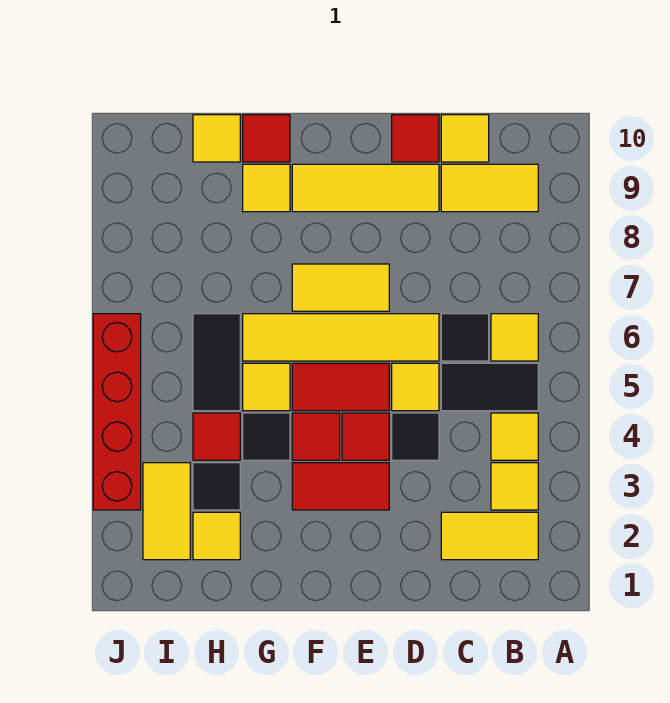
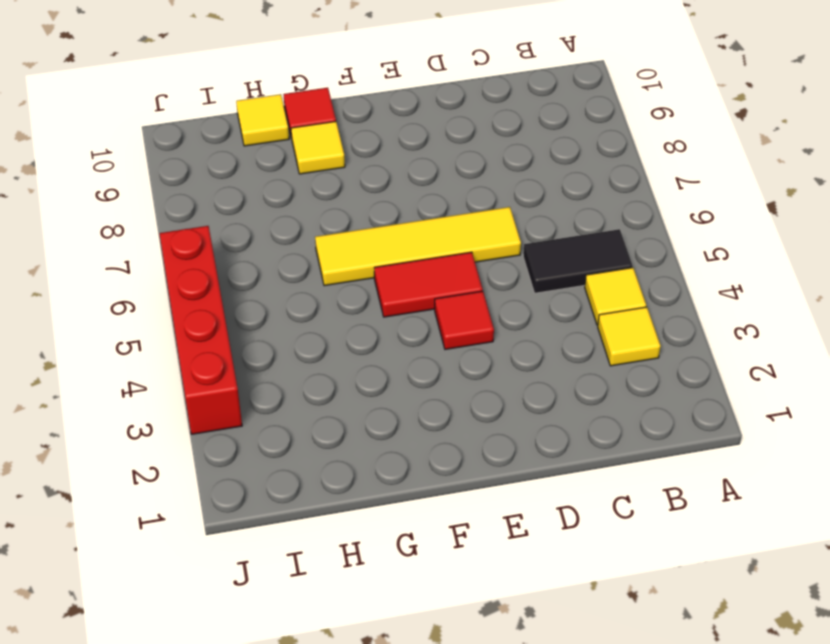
none -> yellow 1x2 tile [441,512,538,560]
none -> yellow 1x1 tile [491,314,538,361]
none -> yellow 1x2 tile [441,164,538,212]

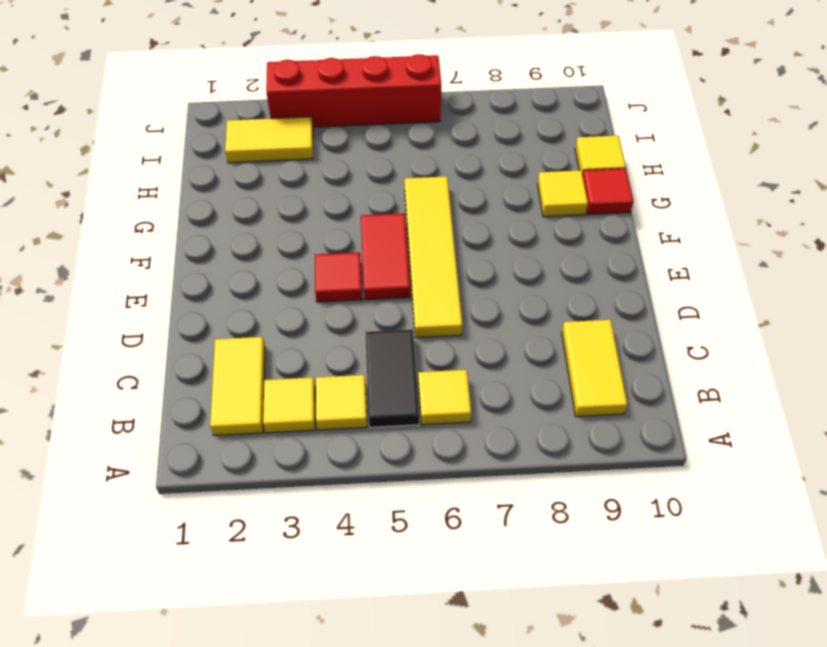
none -> black 1x1 tile [441,314,489,361]
none -> yellow 1x1 tile [441,115,489,162]
none -> black 1x1 tile [392,413,439,460]

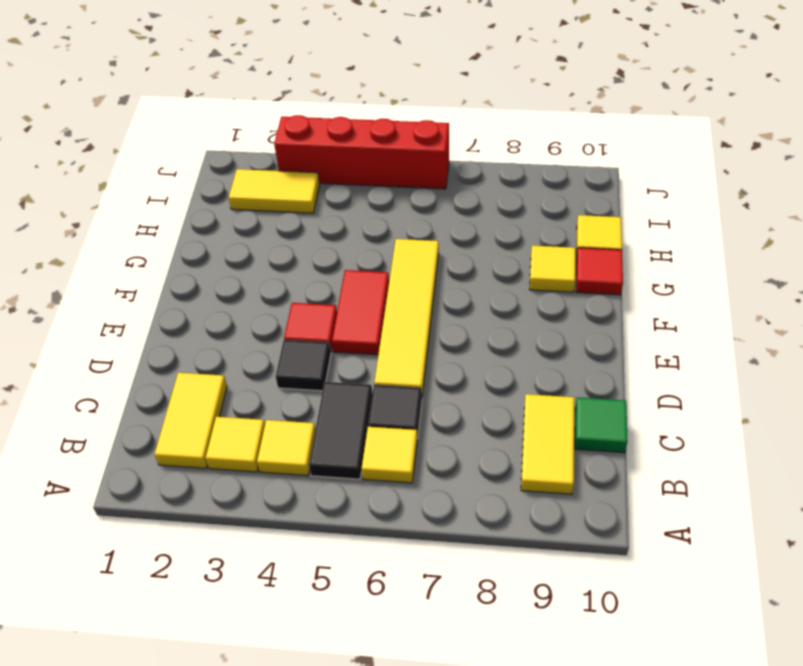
green 1x1 tile [575,397,628,453] -> yellow 1x1 tile [441,115,489,162]
none -> yellow 1x1 tile [392,363,439,411]
none -> yellow 1x3 tile [292,164,439,212]
none -> red 1x1 tile [392,115,439,162]

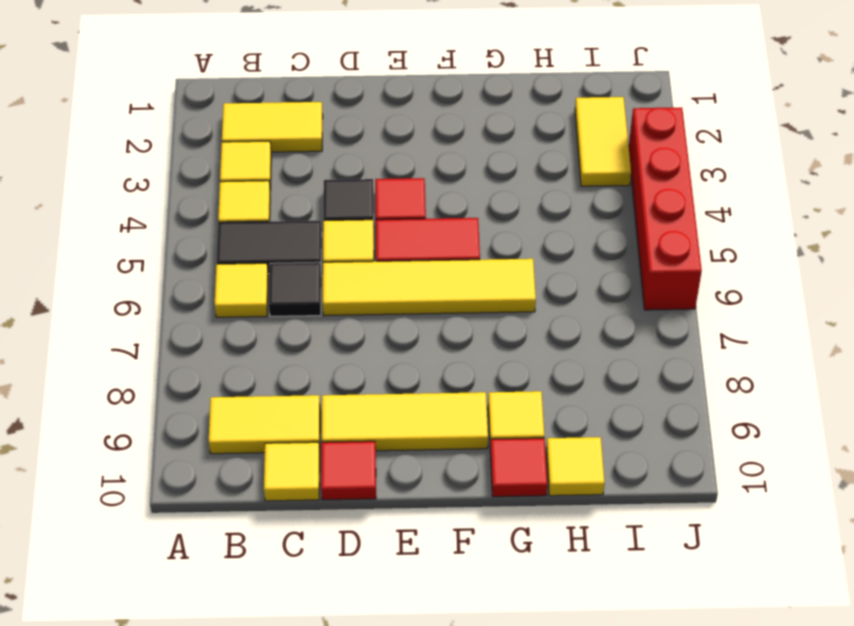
none -> red 1x2 tile [292,463,389,510]
none -> yellow 1x2 tile [292,264,389,311]
none -> red 1x1 tile [292,413,340,460]

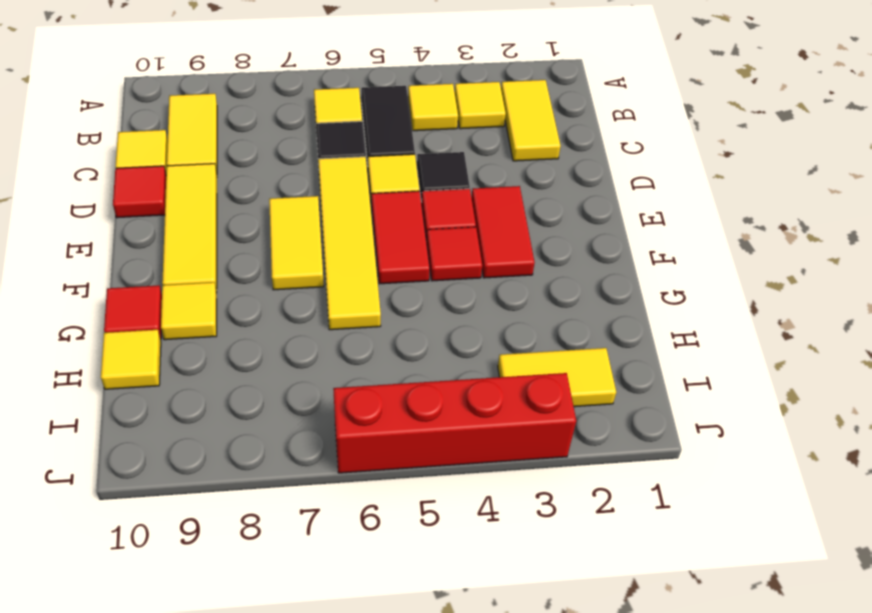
none -> black 1x1 tile [243,413,290,460]
none -> yellow 1x1 tile [243,363,290,411]
none -> yellow 1x1 tile [193,512,240,560]

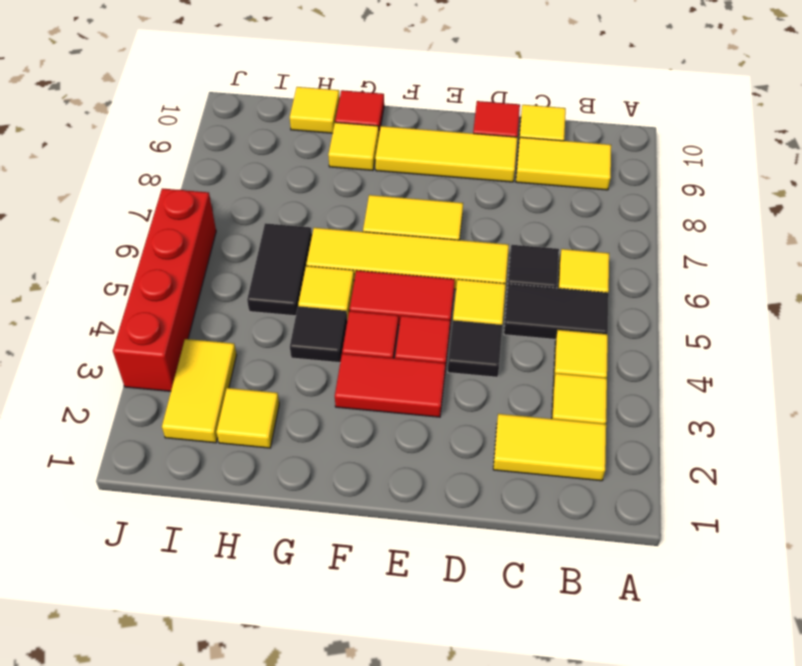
none -> black 1x1 tile [193,463,240,510]
none -> red 1x1 tile [193,413,240,460]

